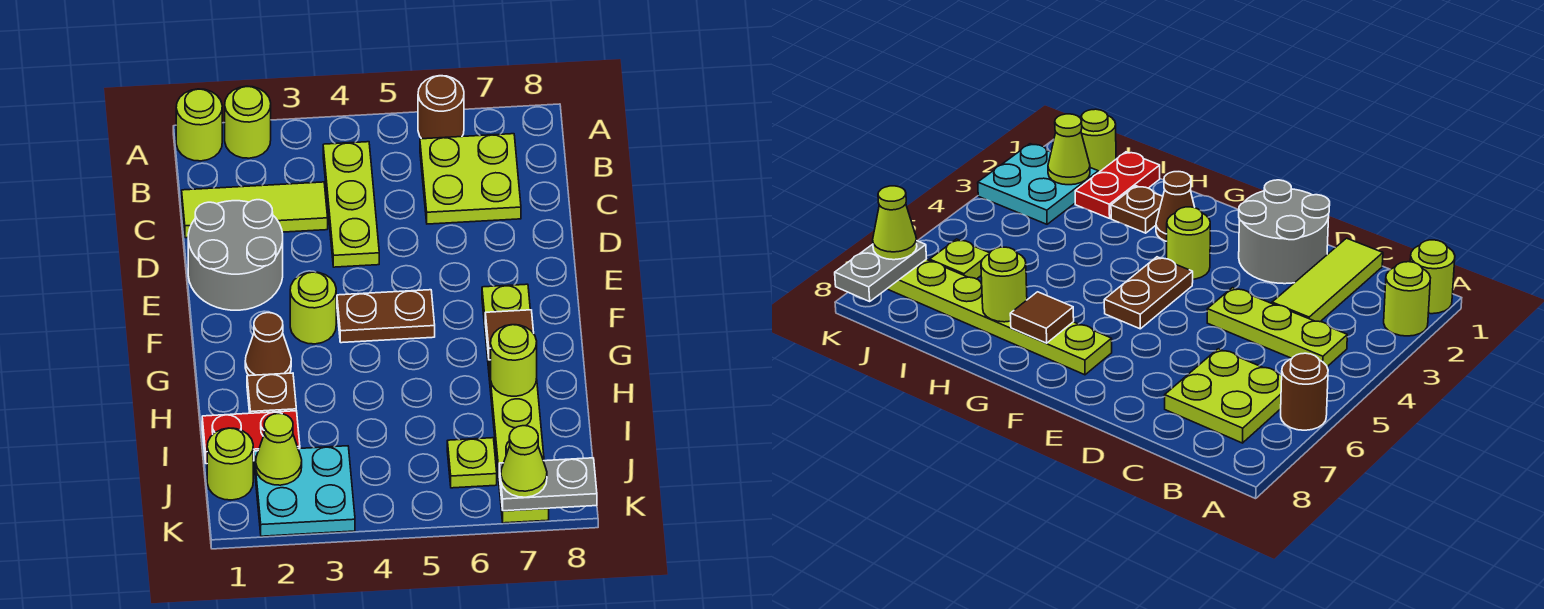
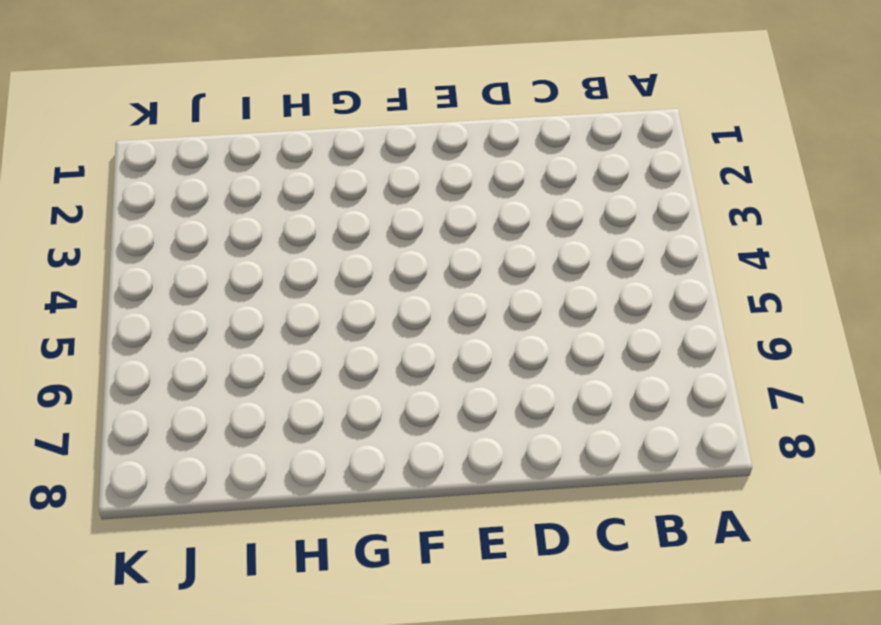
none -> lime 1x1 round brick [176,89,222,161]
none -> lime 1x1 round brick [225,86,271,158]
none -> brown 1x1 round brick [418,76,464,139]

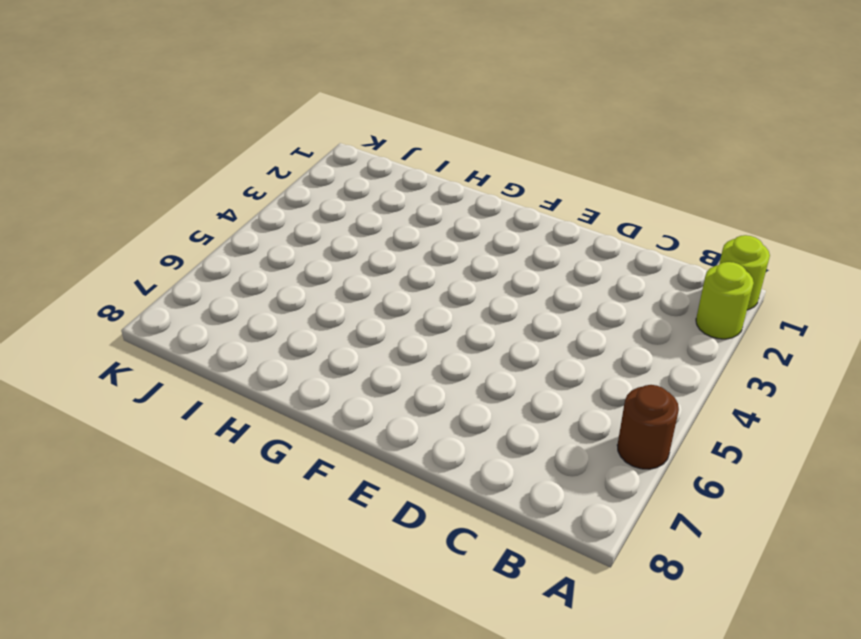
none -> lime 1x3 plate [323,142,379,267]
none -> lime 2x2 plate [420,134,521,224]
none -> lime 1x3 tile [182,182,328,238]

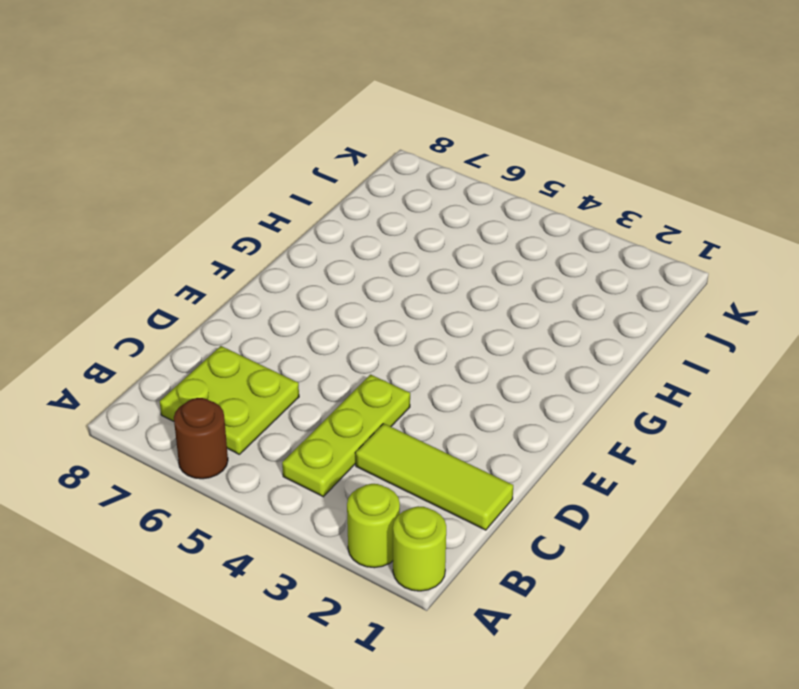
none -> grey 2x2 round brick [188,200,283,310]
none -> lime 1x1 round brick [290,272,336,344]
none -> brown 1x2 plate [337,290,435,343]

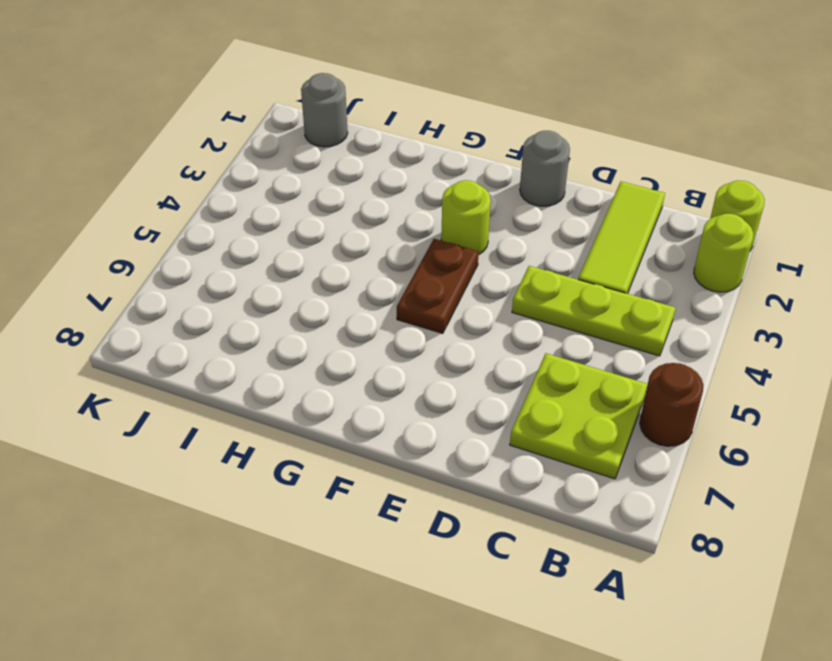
grey 1x1 round brick [520,131,570,206] -> grey 2x2 round brick [188,200,283,310]
grey 1x1 round brick [301,73,348,147] -> lime 1x1 round brick [207,428,253,500]
none -> lime 1x6 plate [482,284,549,523]
none -> brown 1x1 cone [245,313,291,376]
none -> brown 1x1 plate [247,373,296,413]

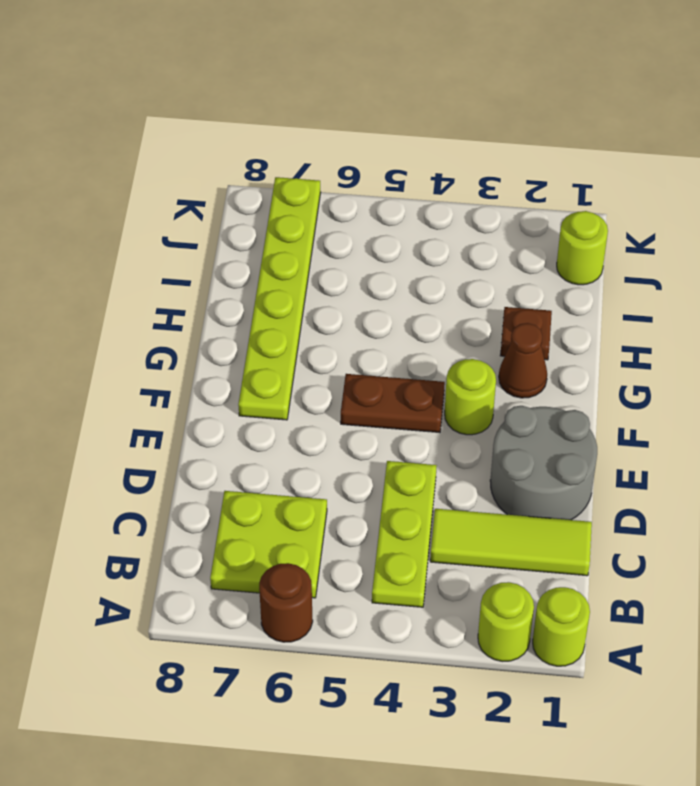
none -> red 1x2 plate [202,411,300,464]
none -> cyan 2x2 plate [254,446,355,536]
none -> lime 1x1 plate [447,438,497,488]

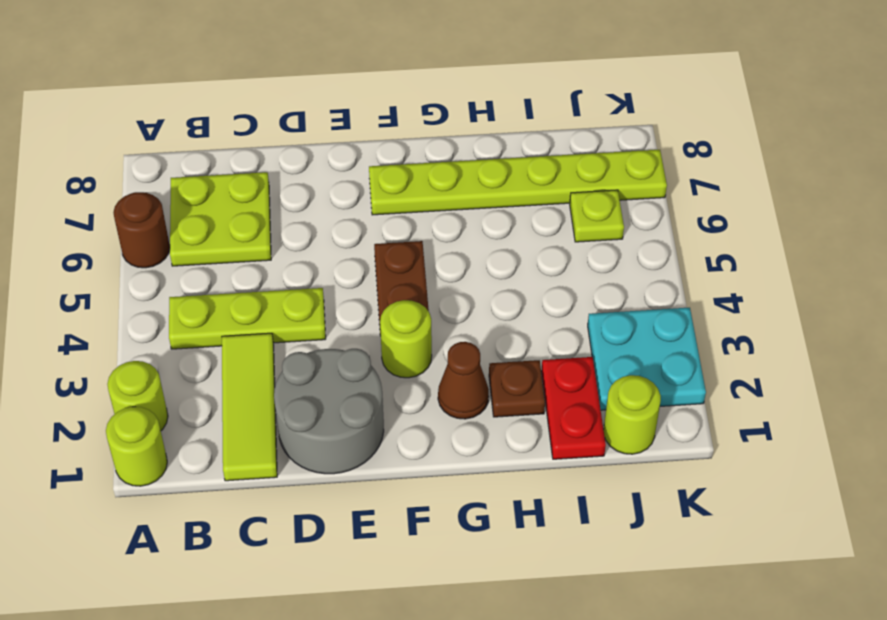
none -> brown 1x1 tile [485,310,534,360]
none -> lime 1x1 round brick [491,325,537,396]
none -> lime 1x1 cone [256,414,302,485]

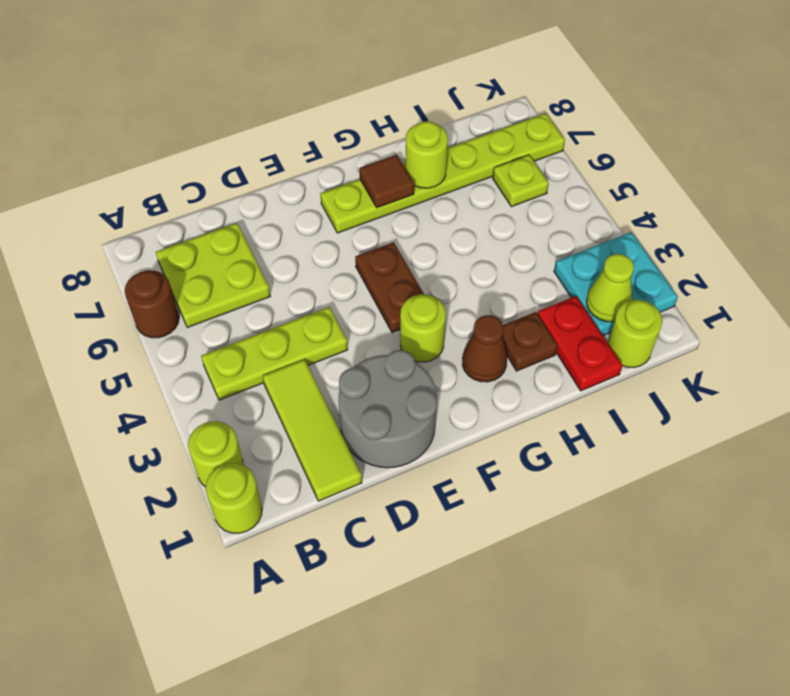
none -> grey 1x2 plate [499,458,597,511]
none -> lime 1x1 cone [501,426,547,497]

